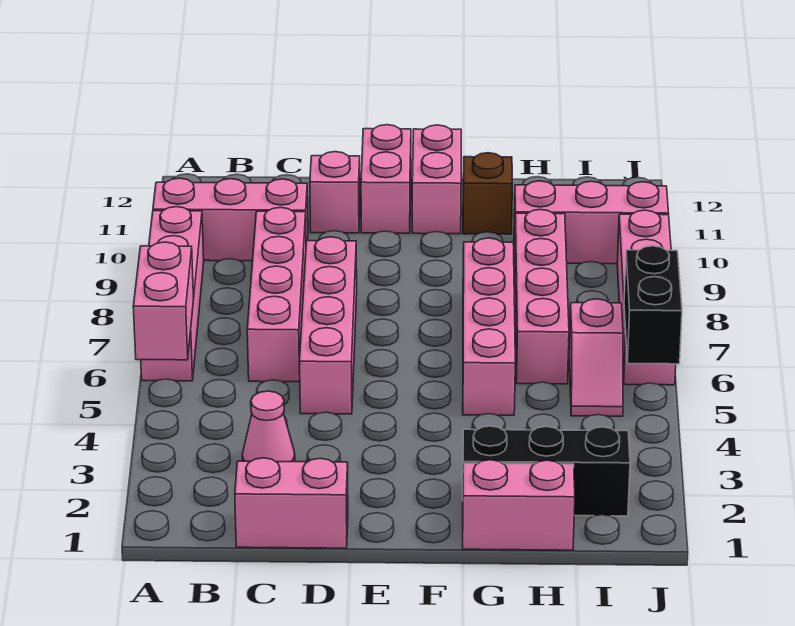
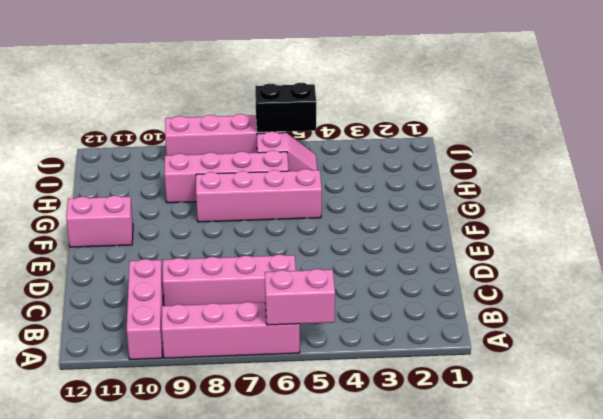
none -> pink 1x2 brick [235,458,348,548]
none -> pink 1x1 cone [242,391,295,462]
none -> pink 1x4 brick [300,237,357,414]

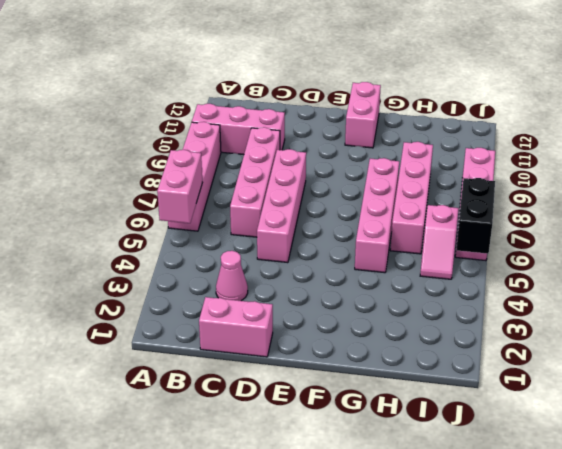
none -> pink 1x1 brick [310,152,360,233]
none -> pink 1x2 brick [361,125,411,233]
none -> pink 1x2 brick [463,460,575,550]

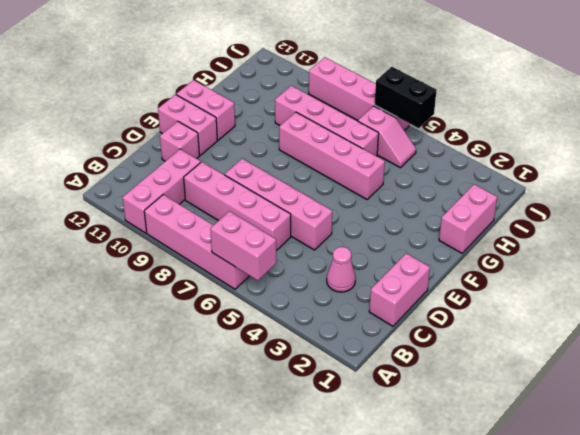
none -> black 1x3 brick [463,426,630,516]
none -> brown 1x1 brick [463,153,512,234]
none -> pink 1x3 brick [514,181,669,264]

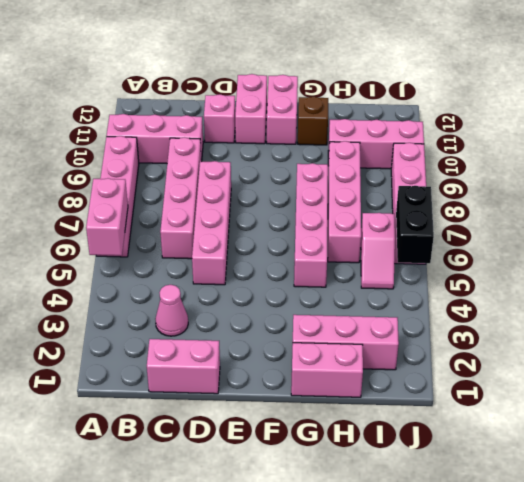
pink 1x3 brick [293,315,399,370] -> black 1x3 brick [463,426,630,516]

